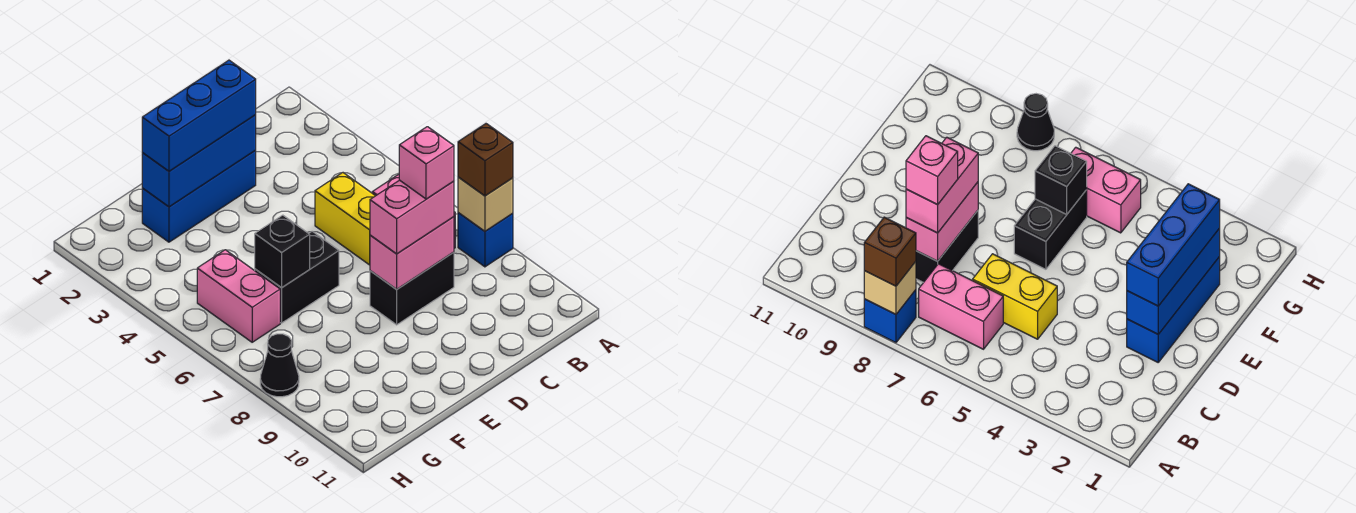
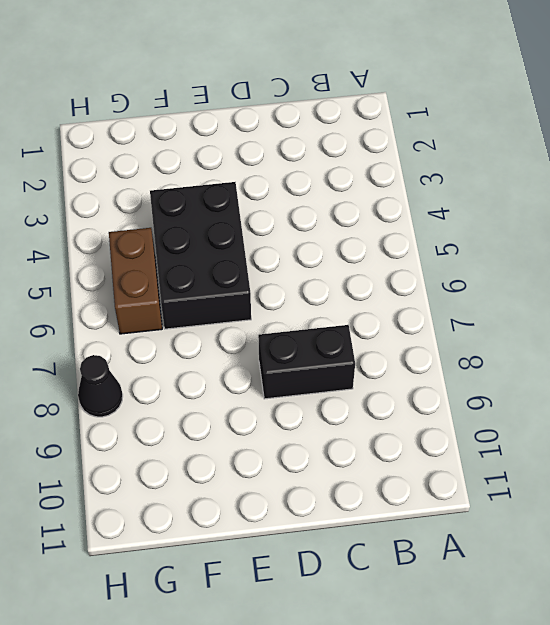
black 2x3 brick [150,182,251,329] -> black 1x2 brick [254,231,339,323]
brown 1x2 brick [109,228,162,334] -> pink 1x2 brick [197,250,280,342]
none -> blue 1x1 brick [458,213,513,267]
none -> pink 1x2 brick [919,264,1003,349]
none -> yellow 1x2 brick [315,173,375,265]

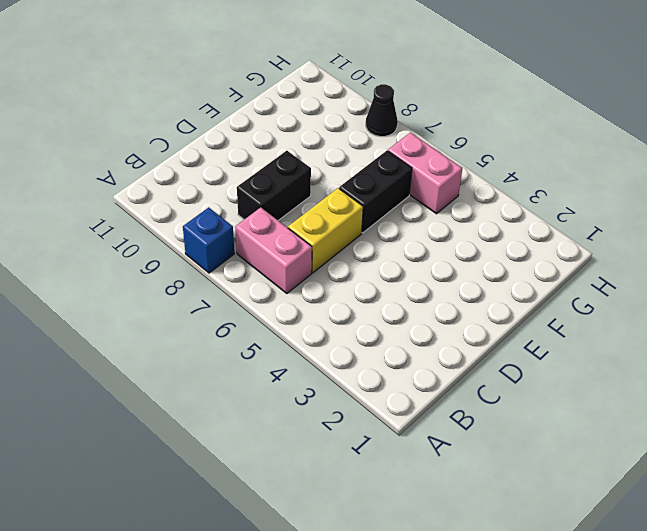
yellow 1x2 brick [288,188,363,273] -> yellow 1x2 brick turned to [315,173,375,265]
none -> blue 1x3 brick [142,150,256,242]
none -> tan 1x1 brick [458,177,513,231]
none -> pink 1x2 brick [370,217,454,289]

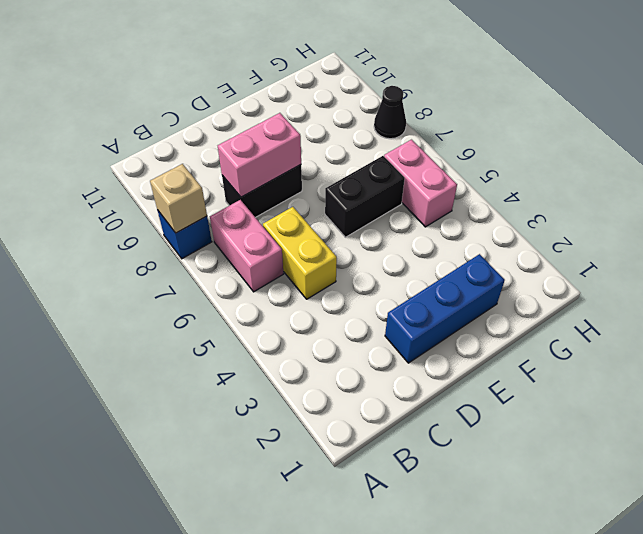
none -> blue 1x3 brick [142,115,256,207]
none -> black 1x1 brick [255,215,310,287]
none -> brown 1x1 brick [458,124,513,196]

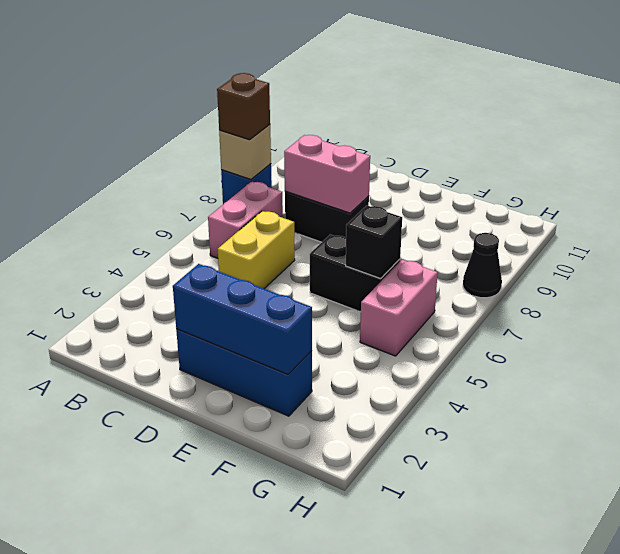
none -> pink 1x2 brick [370,180,454,254]
none -> blue 1x3 brick [142,60,256,171]
none -> pink 1x1 brick [399,127,454,199]

